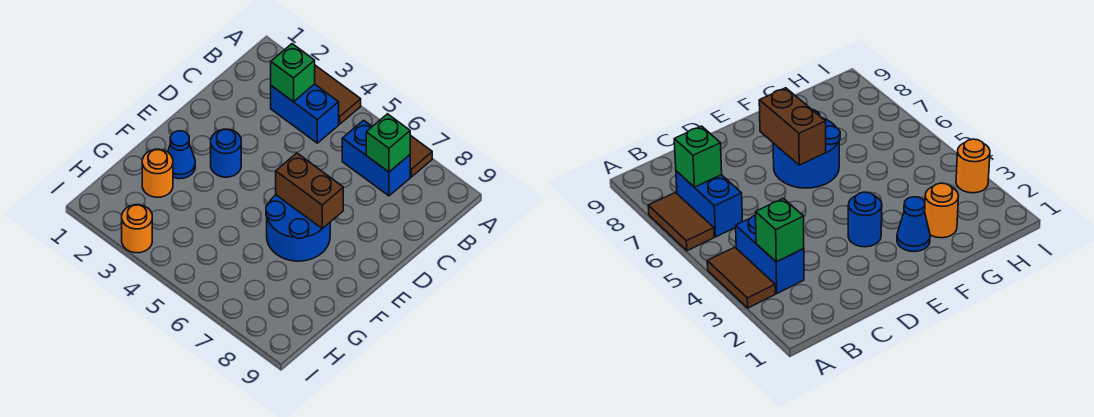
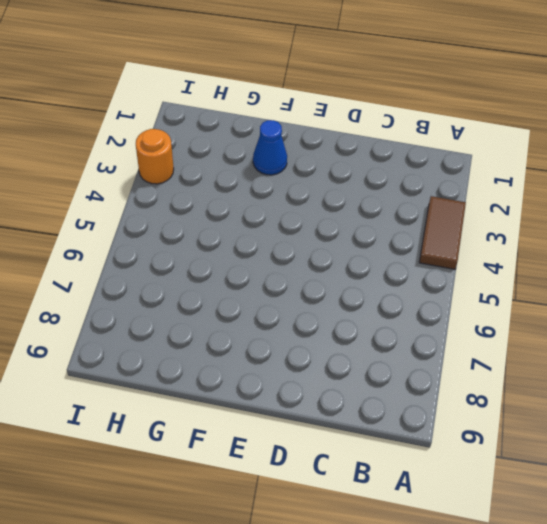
none -> brown 1x2 tile [410,135,432,177]
none -> blue 1x2 brick [271,84,339,143]
none -> blue 1x2 brick [342,120,410,196]

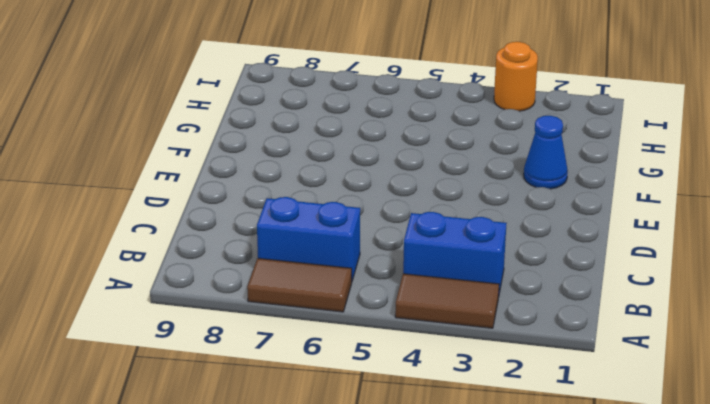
none -> blue 1x1 round brick [211,129,241,177]
none -> blue 2x2 round brick [266,195,330,261]
none -> orange 1x1 round brick [142,149,173,197]

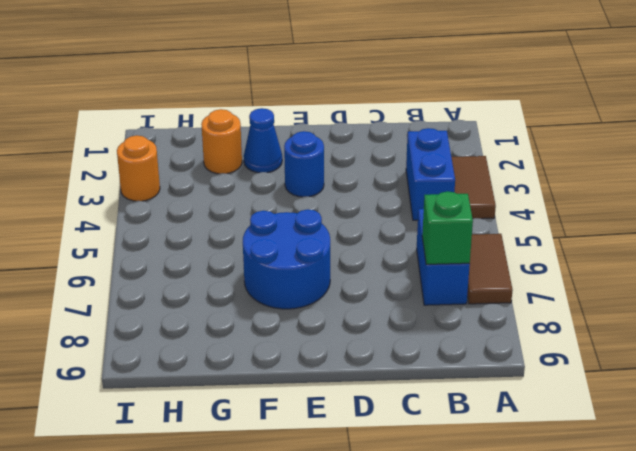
none -> green 1x1 brick [271,44,315,102]
none -> brown 1x2 brick [276,153,343,229]

